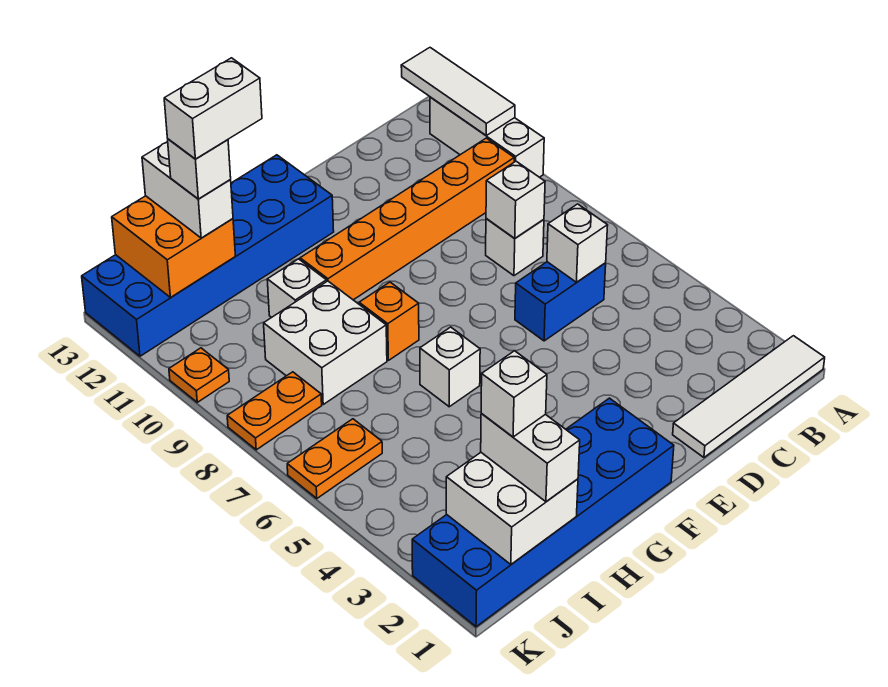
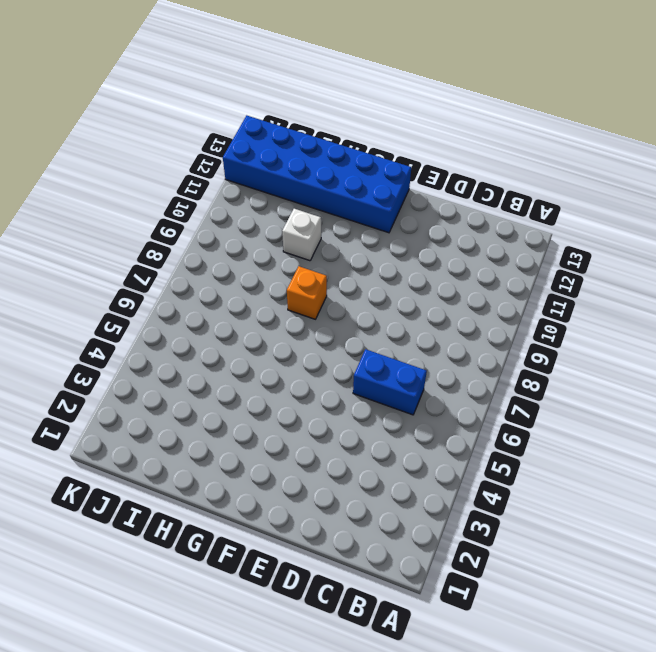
none -> white 1x4 tile [673,336,825,457]
none -> white 1x3 brick [430,97,544,177]
none -> orange 1x6 brick [300,138,514,300]

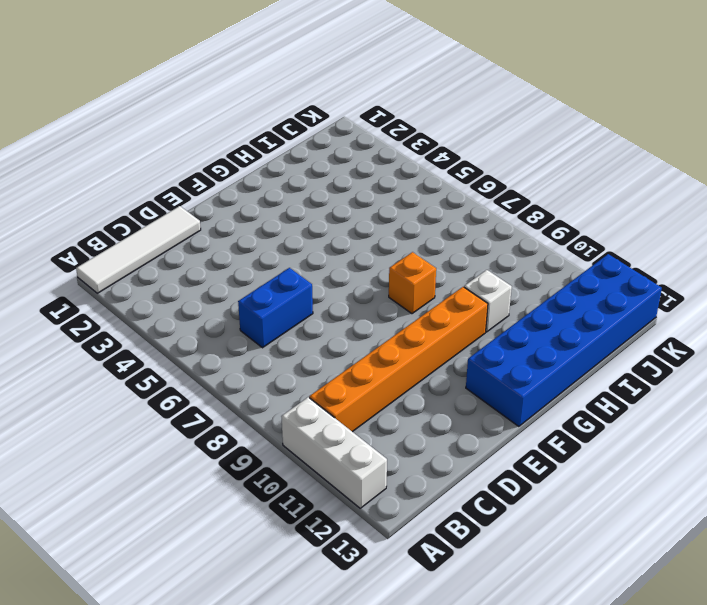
none -> white 1x1 brick [486,218,544,276]
none -> blue 2x6 brick [412,398,674,627]
none -> white 1x1 brick [420,327,480,407]

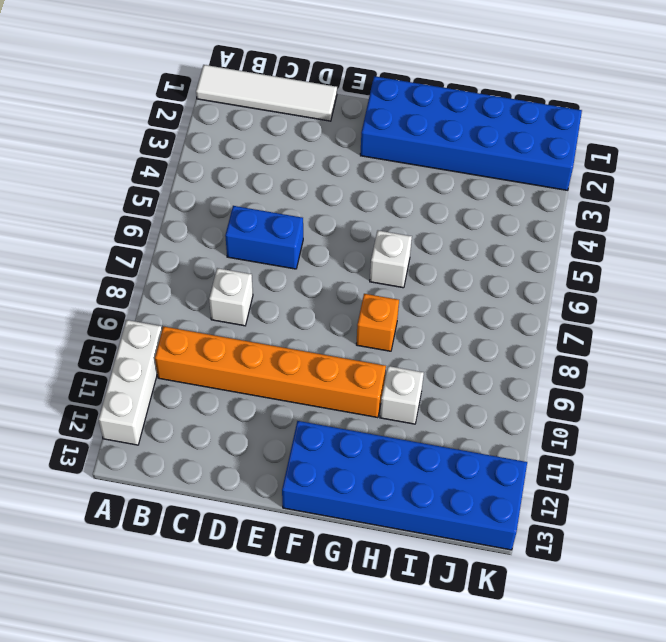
none -> white 2x2 brick [264,281,387,404]
none -> orange 1x2 plate [287,419,382,499]
none -> orange 1x2 plate [227,372,322,450]

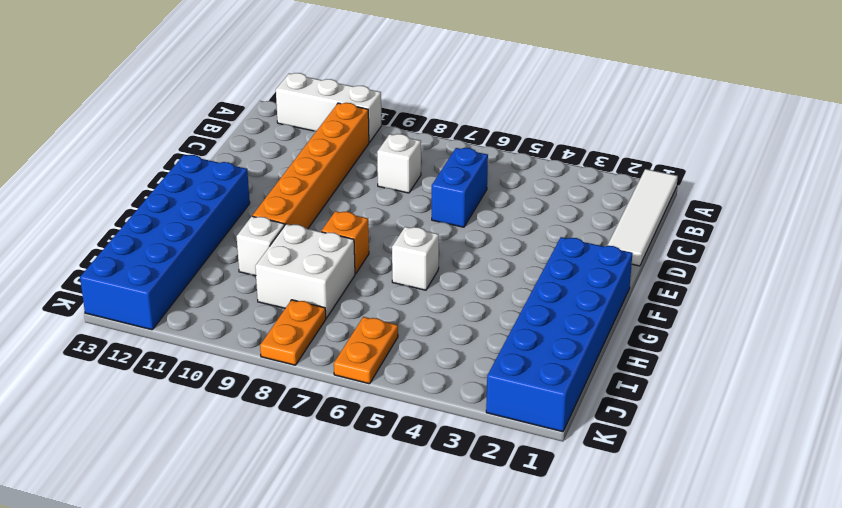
none -> orange 1x1 plate [169,348,229,402]
none -> white 1x3 tile [401,48,515,135]
none -> white 1x1 brick [547,204,608,282]

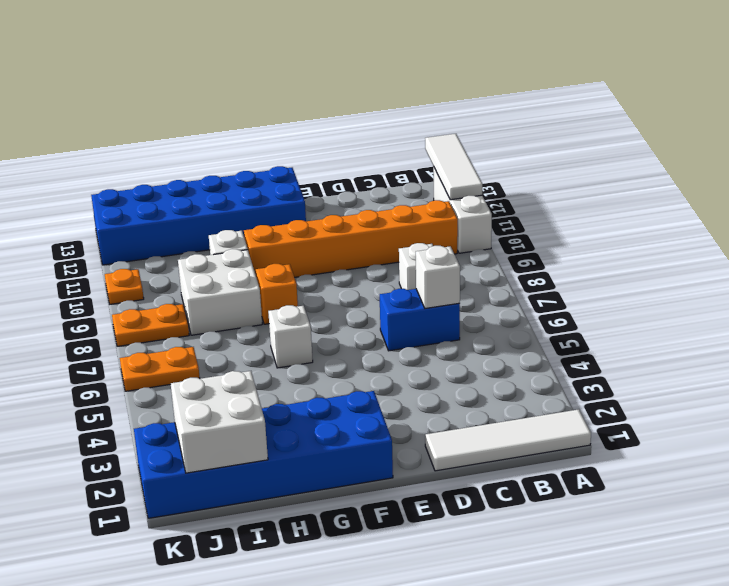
none -> white 1x1 brick [486,161,545,238]
none -> orange 2x2 brick [112,196,235,297]
none -> white 1x2 brick [481,414,580,502]

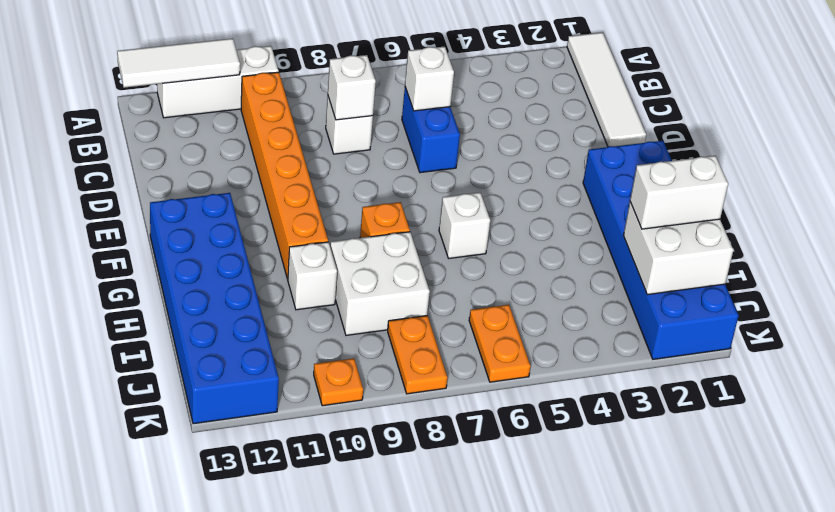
none -> orange 2x2 brick [112,196,235,297]
none -> white 1x2 brick [142,142,233,238]
none -> white 1x1 brick [481,351,547,437]

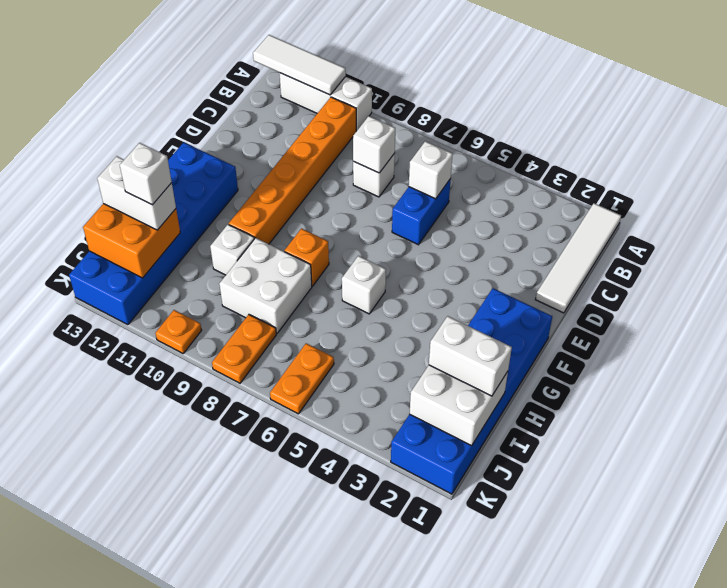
none -> white 1x1 brick [481,351,547,437]
none -> white 1x2 brick [164,58,262,159]

